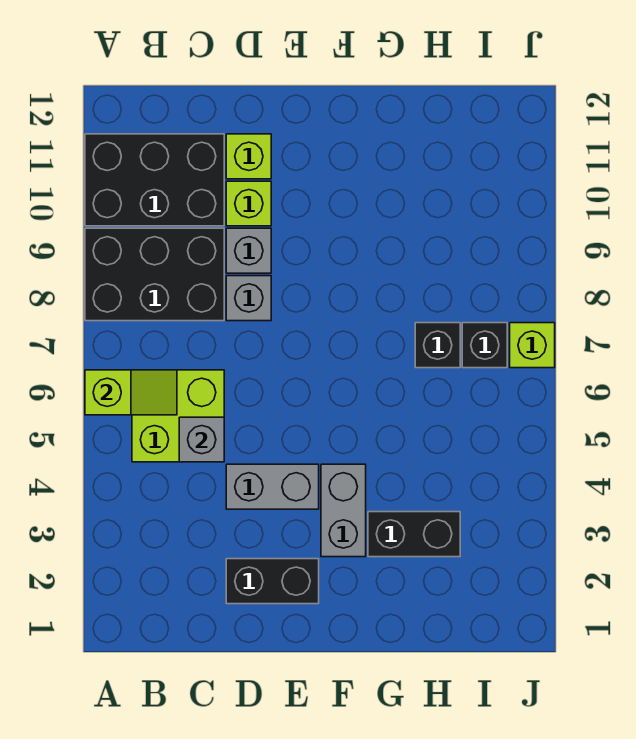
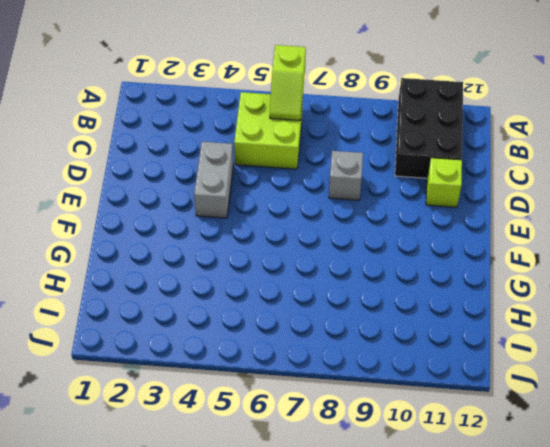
none -> black 2x3 brick [85,228,224,321]
none -> black 1x2 brick [226,559,319,604]
none -> grey 1x1 brick [226,228,271,273]

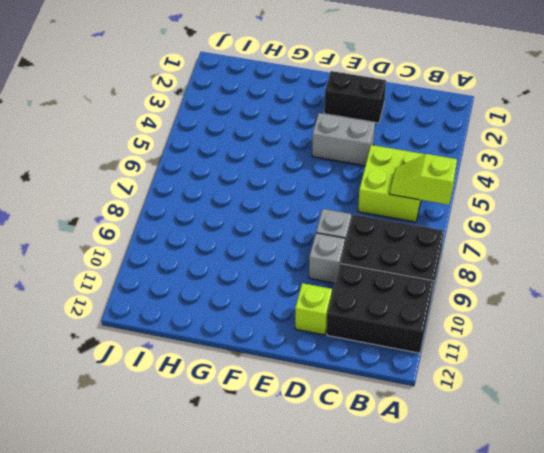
none -> lime 1x1 brick [226,181,271,226]
none -> grey 1x2 brick [321,464,366,557]
none -> black 1x2 brick [368,512,460,557]

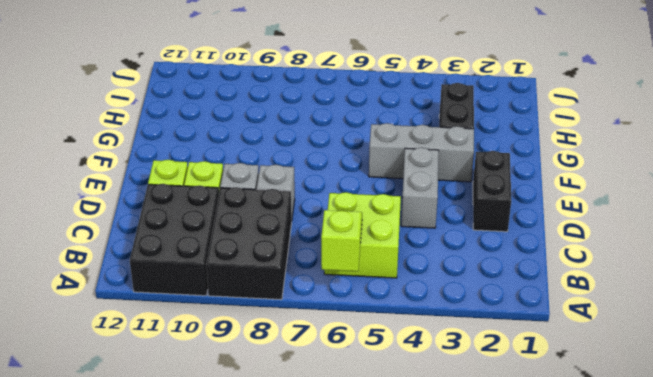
grey 1x3 brick [369,123,474,182] -> grey 1x2 brick [321,464,366,557]
none -> black 1x1 brick [415,323,460,368]
none -> black 1x1 brick [462,323,507,368]
none -> lime 1x1 brick [510,323,555,368]

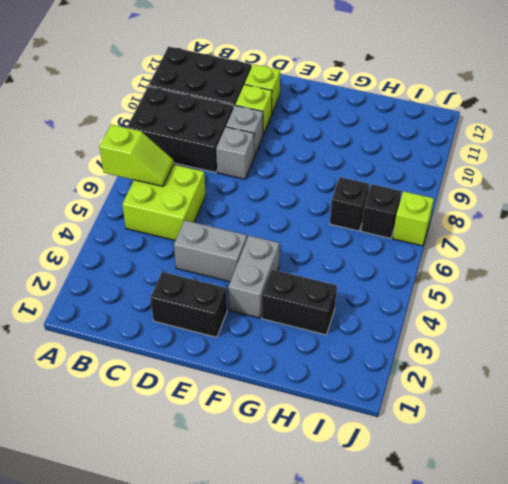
none -> grey 1x1 brick [179,417,224,462]

